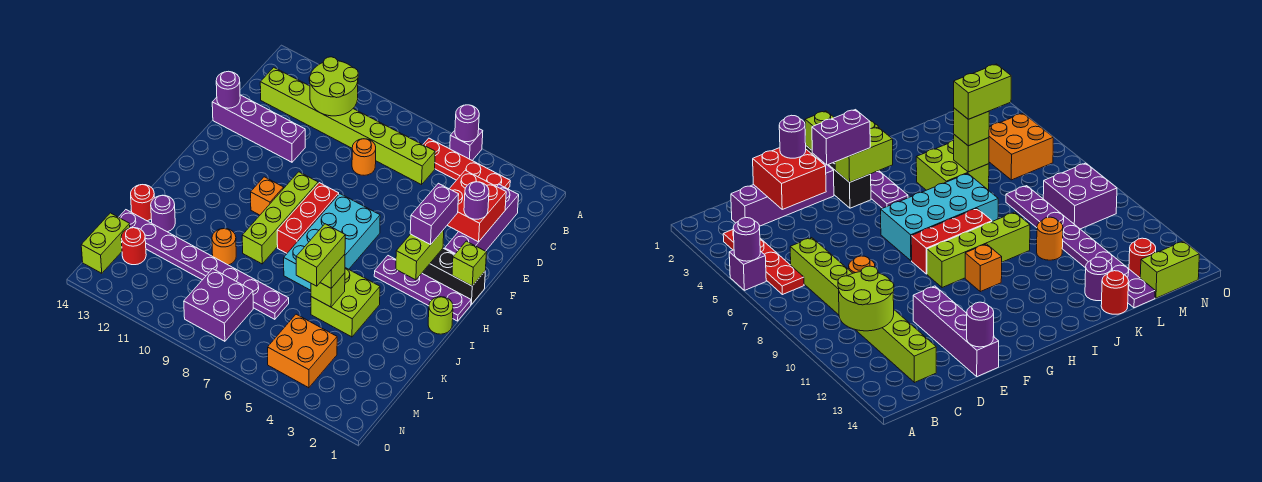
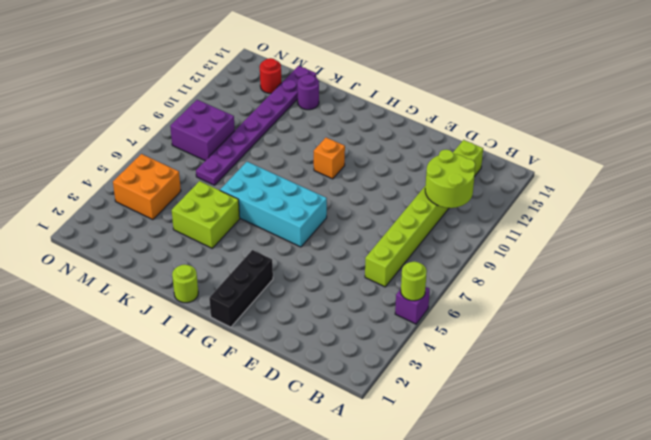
lime 1x1 round brick [401,262,427,301] -> purple 1x1 round brick [455,105,479,142]
none -> red 1x4 plate [423,138,510,189]
none -> purple 1x4 brick [445,184,519,254]
none -> orange 1x1 round brick [352,139,376,175]
none -> purple 1x4 brick [212,95,305,162]

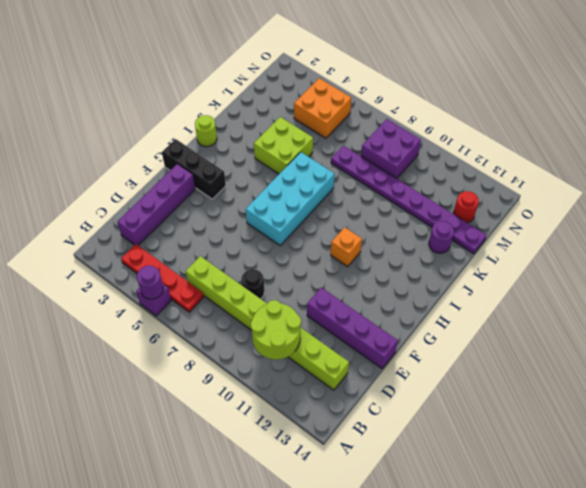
black 1x1 round brick [241,269,264,299] -> orange 1x1 round brick [352,139,376,175]
none -> red 1x3 brick [277,183,339,253]
none -> lime 1x4 brick [242,172,318,264]
none -> purple 1x4 plate [374,256,471,321]
none -> orange 1x1 round brick [212,229,236,265]

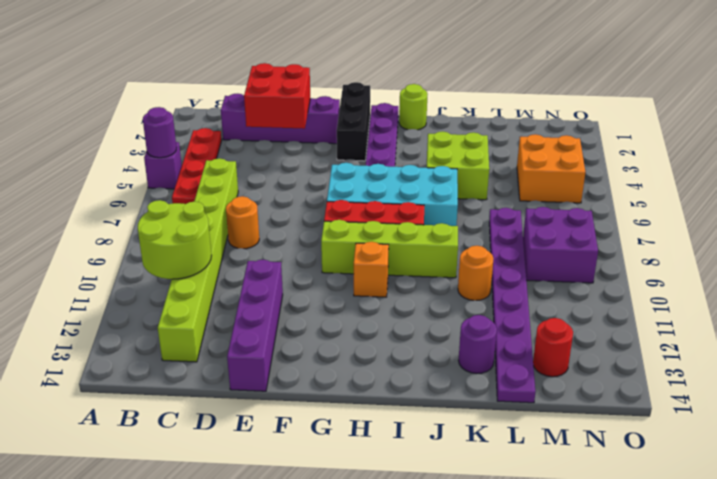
none -> red 1x1 round brick [131,185,154,221]
none -> lime 1x2 brick [81,213,130,273]
none -> purple 1x1 round brick [216,71,240,108]
none -> lime 1x1 brick [452,241,486,286]

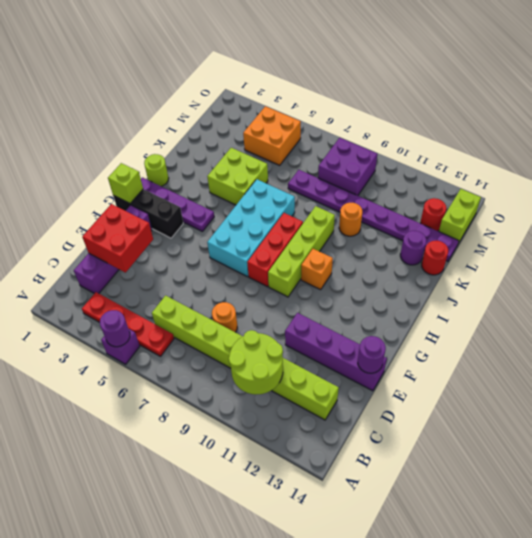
none -> lime 1x2 brick [396,230,444,280]
none -> lime 1x1 brick [311,273,345,307]
none -> purple 1x1 round brick [464,182,489,219]
none -> purple 1x2 brick [410,183,459,245]

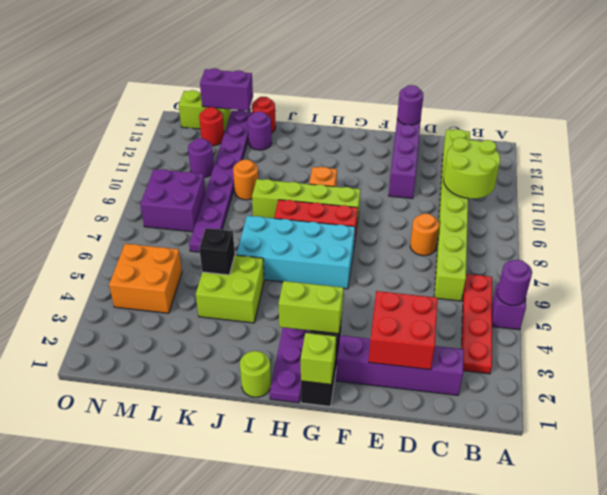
black 1x1 brick [199,228,235,275] -> lime 1x1 brick [311,273,345,307]
purple 1x2 brick [200,68,253,111] -> purple 1x2 brick moved to [410,183,459,245]
purple 1x1 round brick [188,138,214,178] -> purple 1x1 round brick moved to [464,182,489,219]
none -> lime 1x1 brick [320,254,345,288]
none -> lime 1x2 brick [296,224,345,286]

